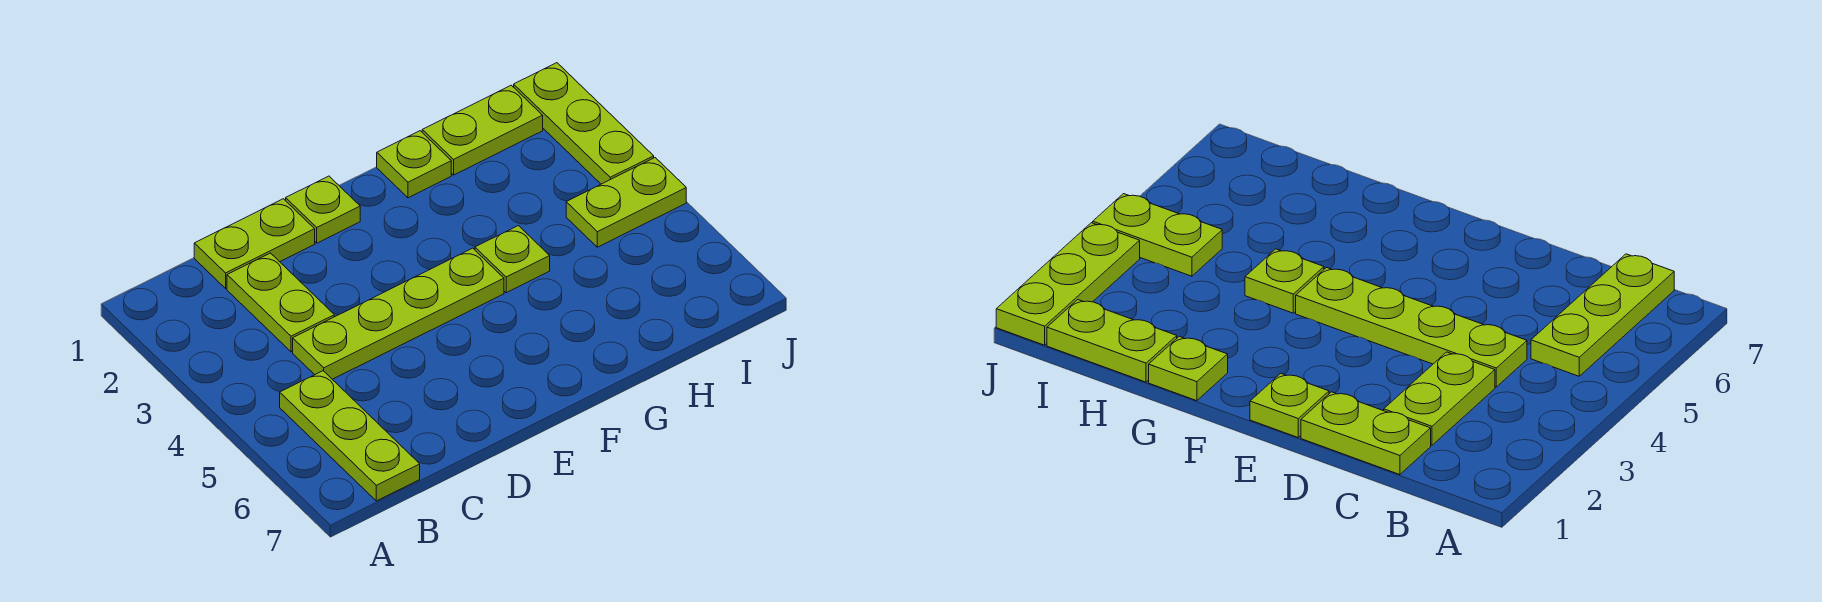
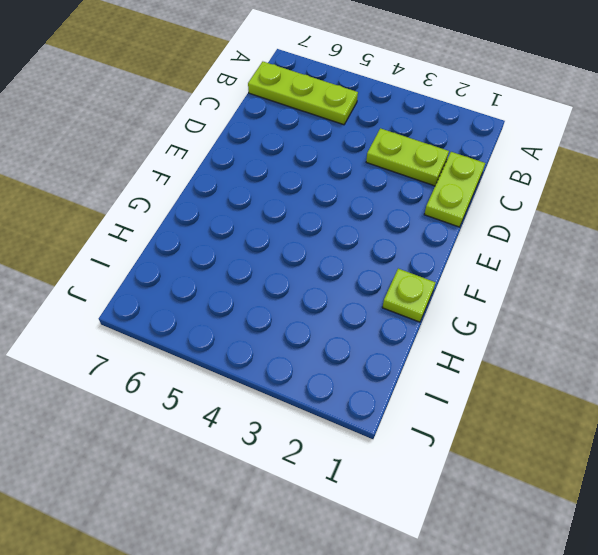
none -> lime 1x4 plate [293,248,504,379]
none -> lime 1x1 plate [286,176,360,243]

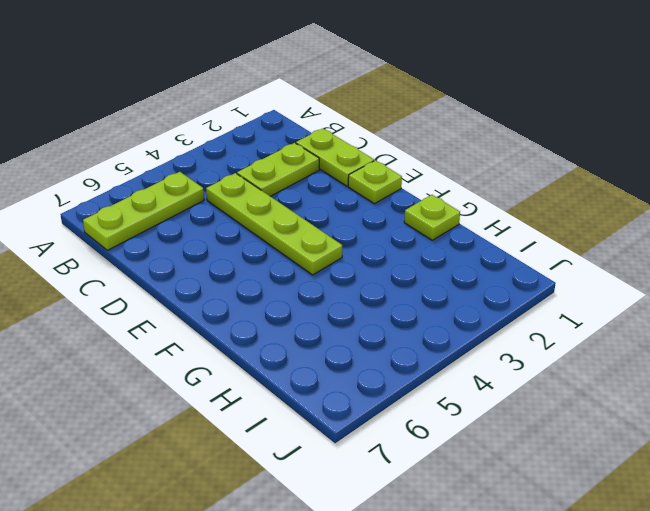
none -> lime 1x1 plate [475,226,550,293]
none -> lime 1x2 plate [422,85,543,175]

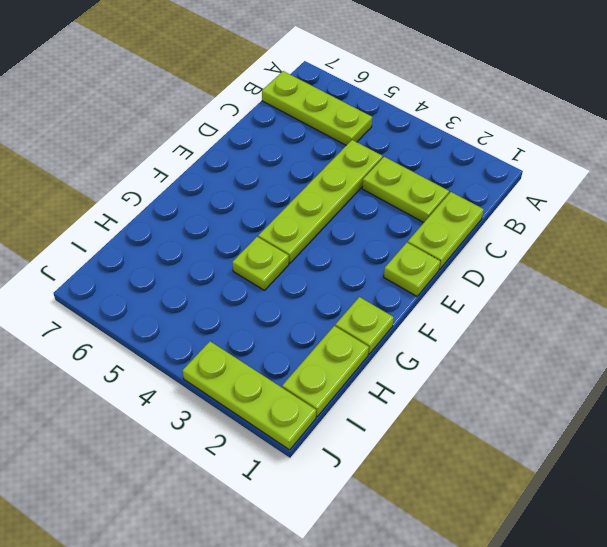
none -> lime 1x2 plate [566,158,686,247]

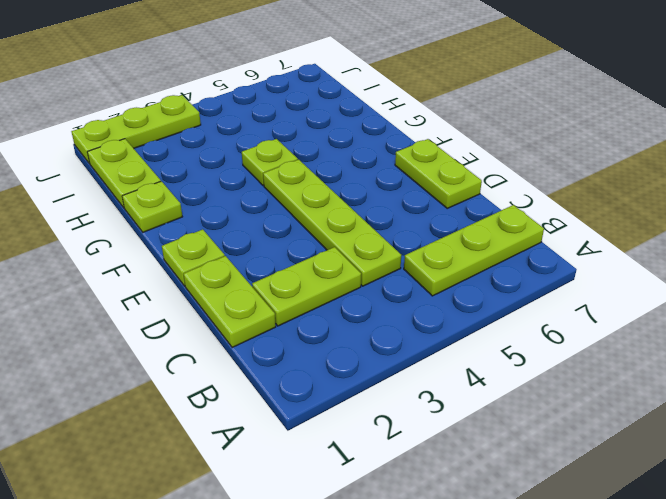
lime 1x2 plate [395,139,482,208] -> lime 1x2 plate moved to [566,158,686,247]

